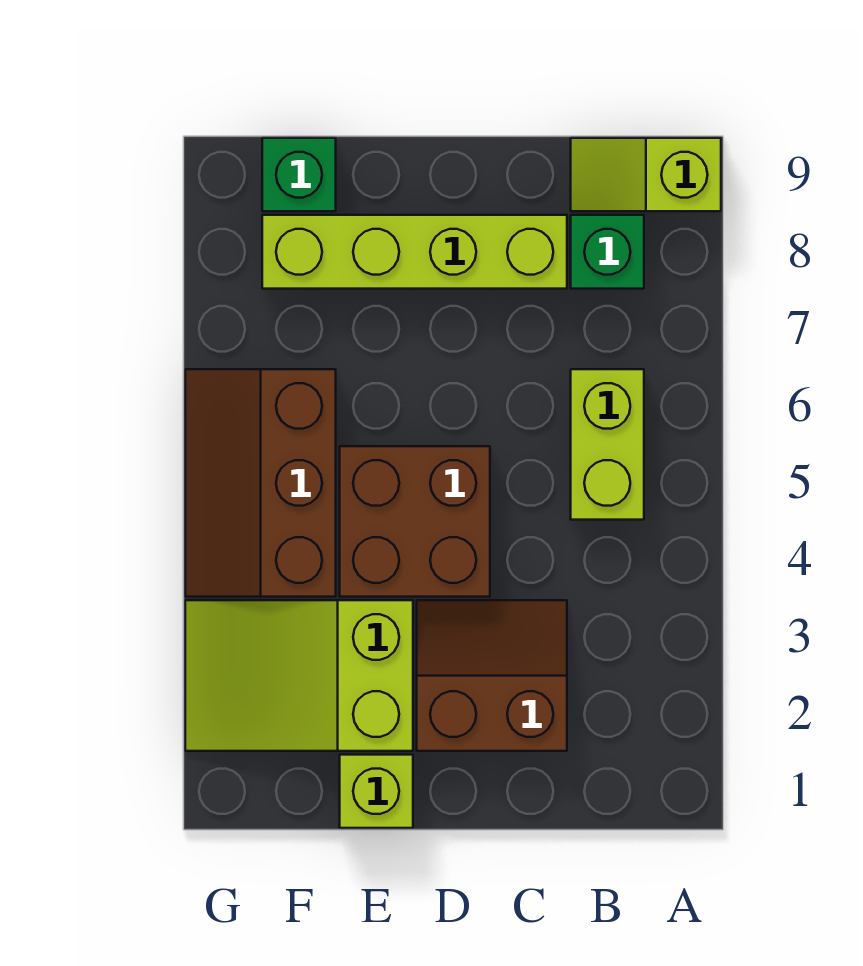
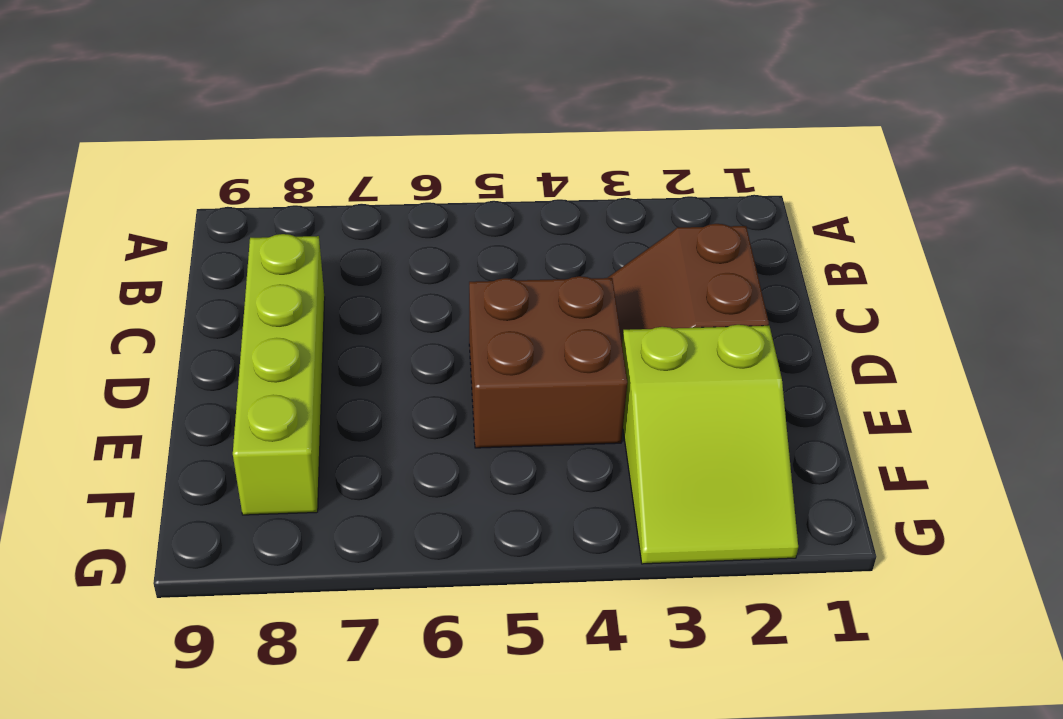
none -> lime 1x2 slope [571,138,721,211]
none -> lime 1x2 brick [571,369,644,520]

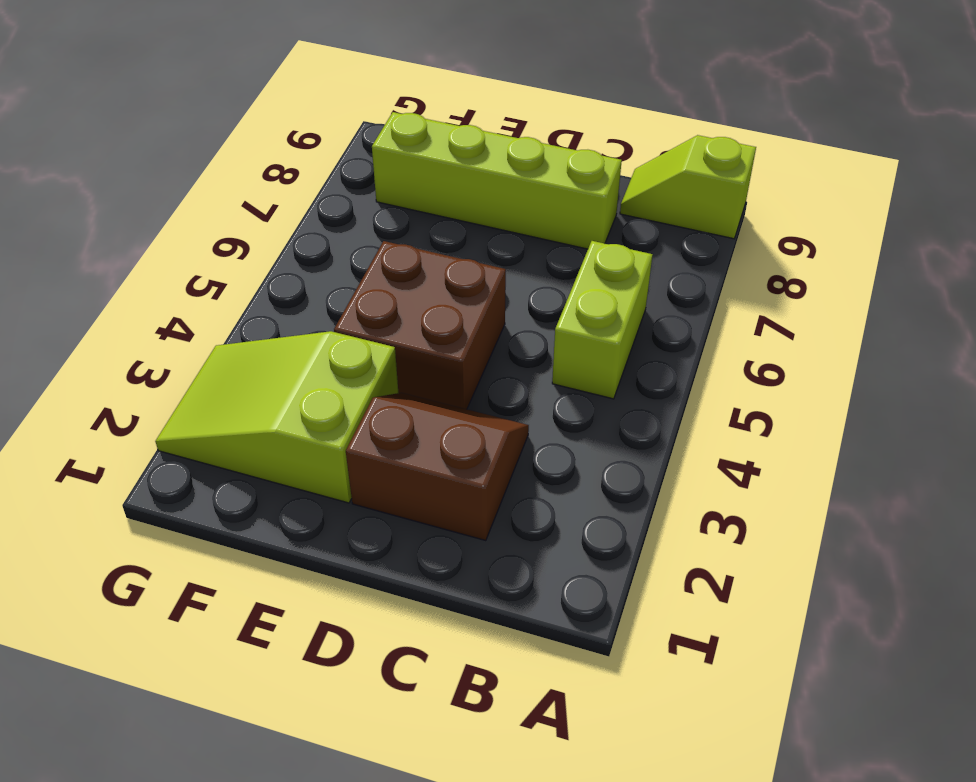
none -> green 1x1 brick [571,215,644,289]
none -> lime 1x1 brick [340,755,413,828]

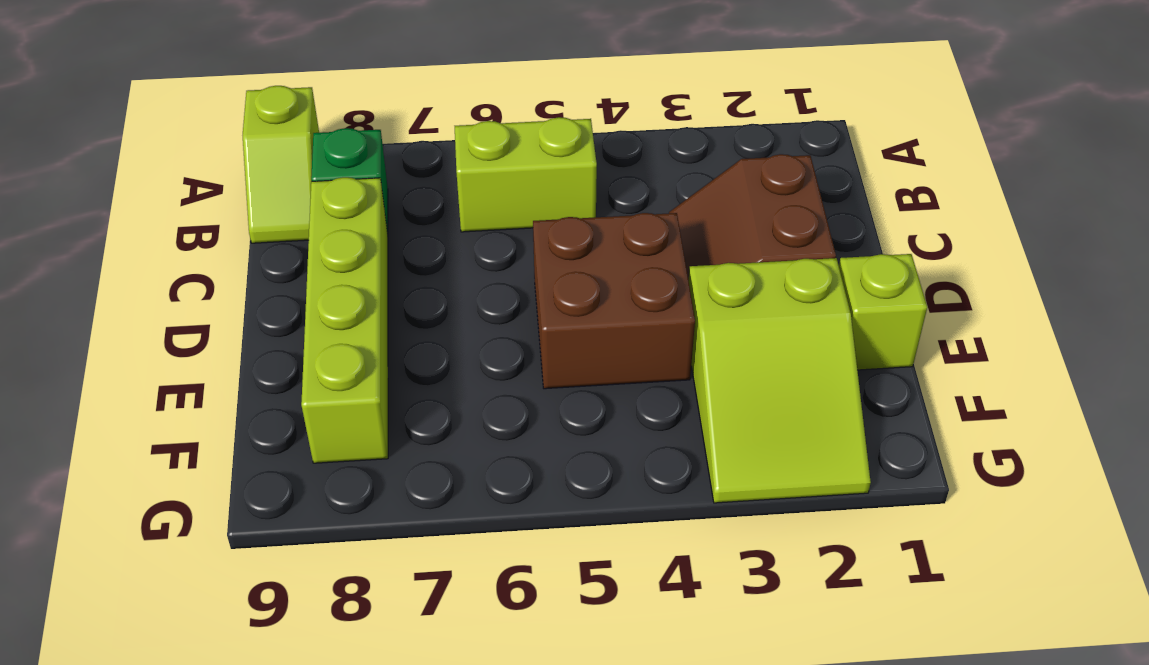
none -> brown 2x3 slope [185,369,336,597]
none -> green 1x1 brick [262,138,336,211]

